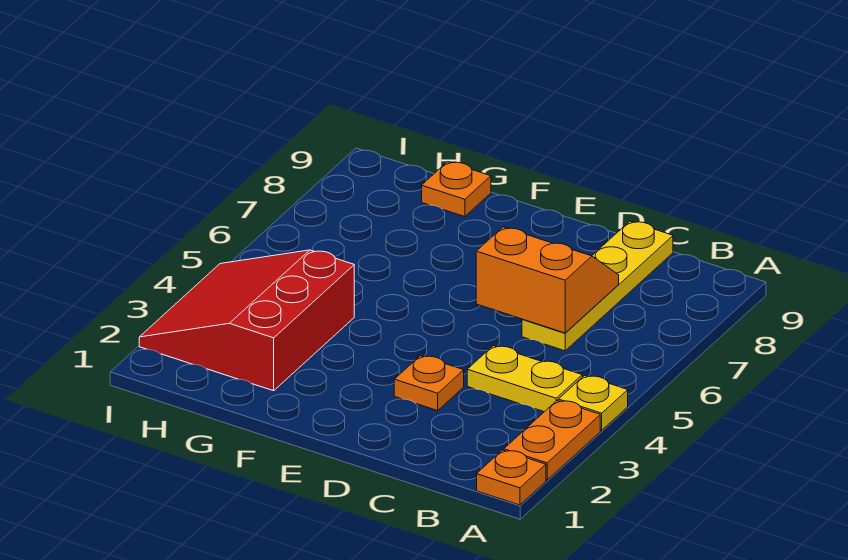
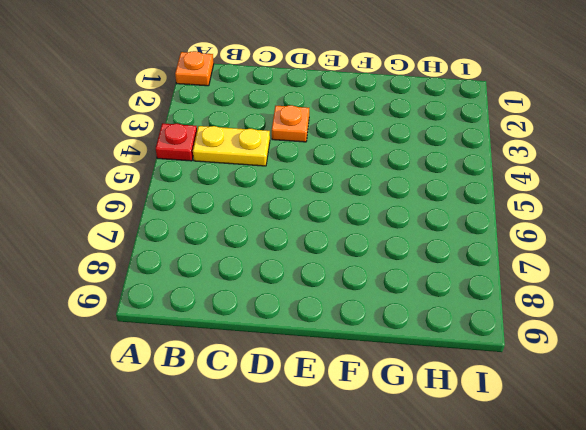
red 1x1 plate [156,123,197,161] -> yellow 1x1 plate [558,376,628,430]
none -> orange 1x2 plate [504,400,600,480]
none -> yellow 1x4 plate [522,221,673,351]

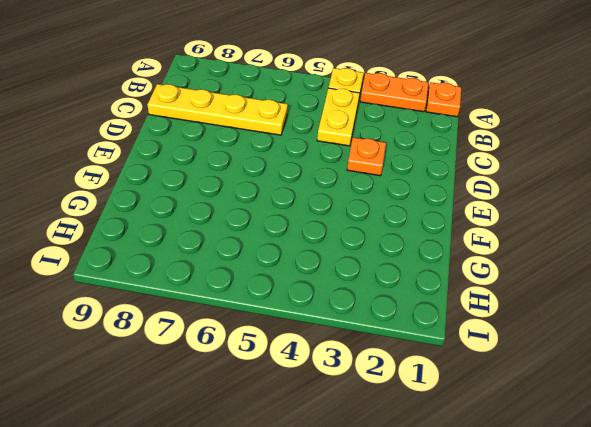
none -> red 3x3 slope [139,250,354,391]
none -> orange 1x1 plate [422,162,491,217]

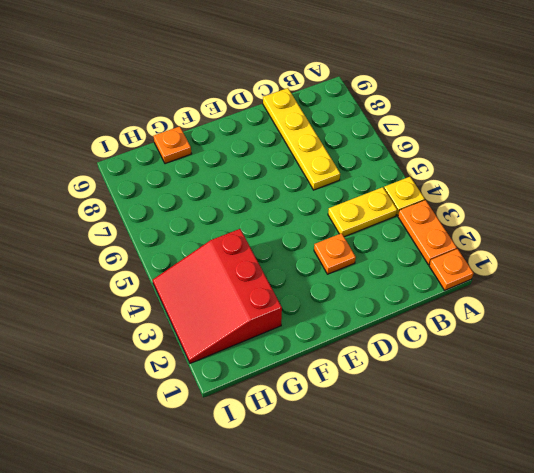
none -> orange 2x2 slope [476,227,619,333]

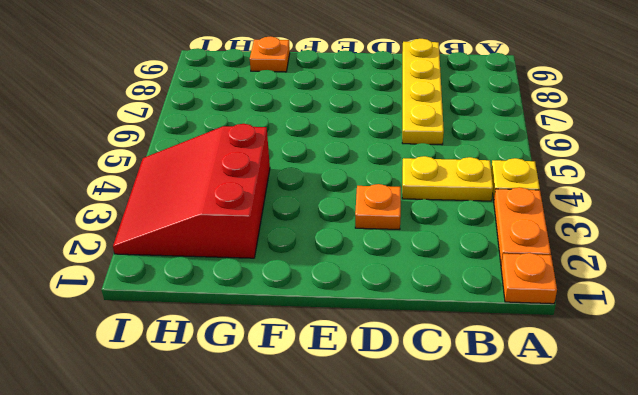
none -> orange 2x2 slope [476,227,619,333]

